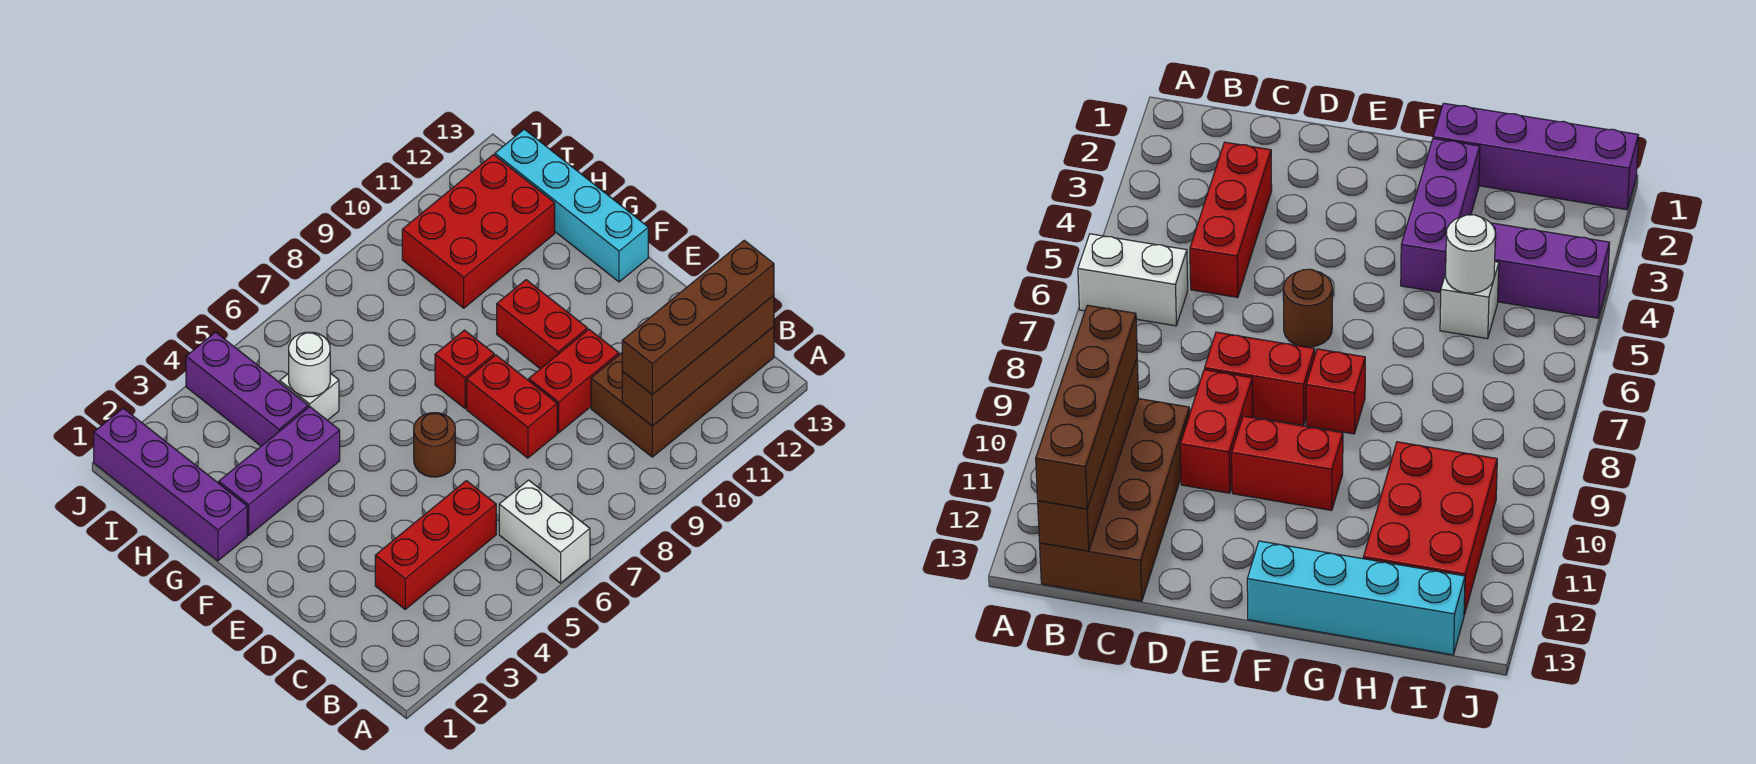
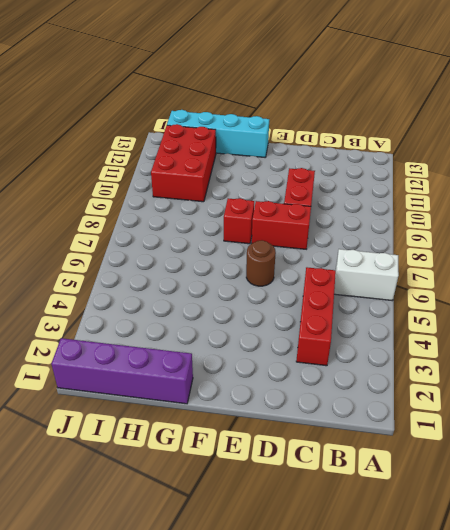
none -> brown 2x4 brick [591,327,774,457]
none -> red 1x2 brick [497,280,587,369]
none -> purple 1x3 brick [219,407,340,535]

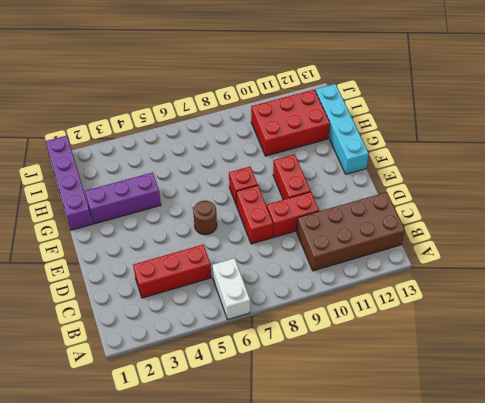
none -> purple 1x3 brick [186,332,308,446]
none -> white 1x1 brick [280,373,339,420]
none -> brown 1x4 brick [622,295,774,426]

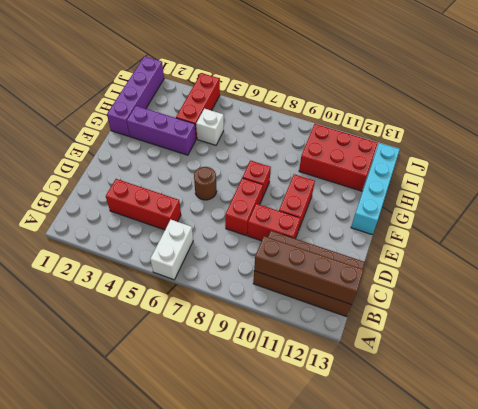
red 1x3 brick [176,73,220,139] -> purple 1x3 brick [186,332,308,446]
none -> white 1x1 round brick [289,332,330,397]
none -> brown 1x4 brick [622,240,774,395]

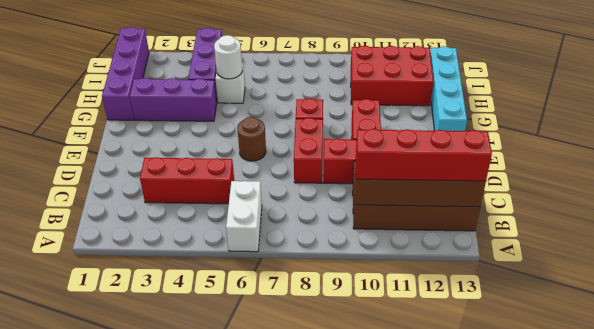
red 1x4 brick [356,129,492,181] -> brown 1x4 brick [622,240,774,395]

